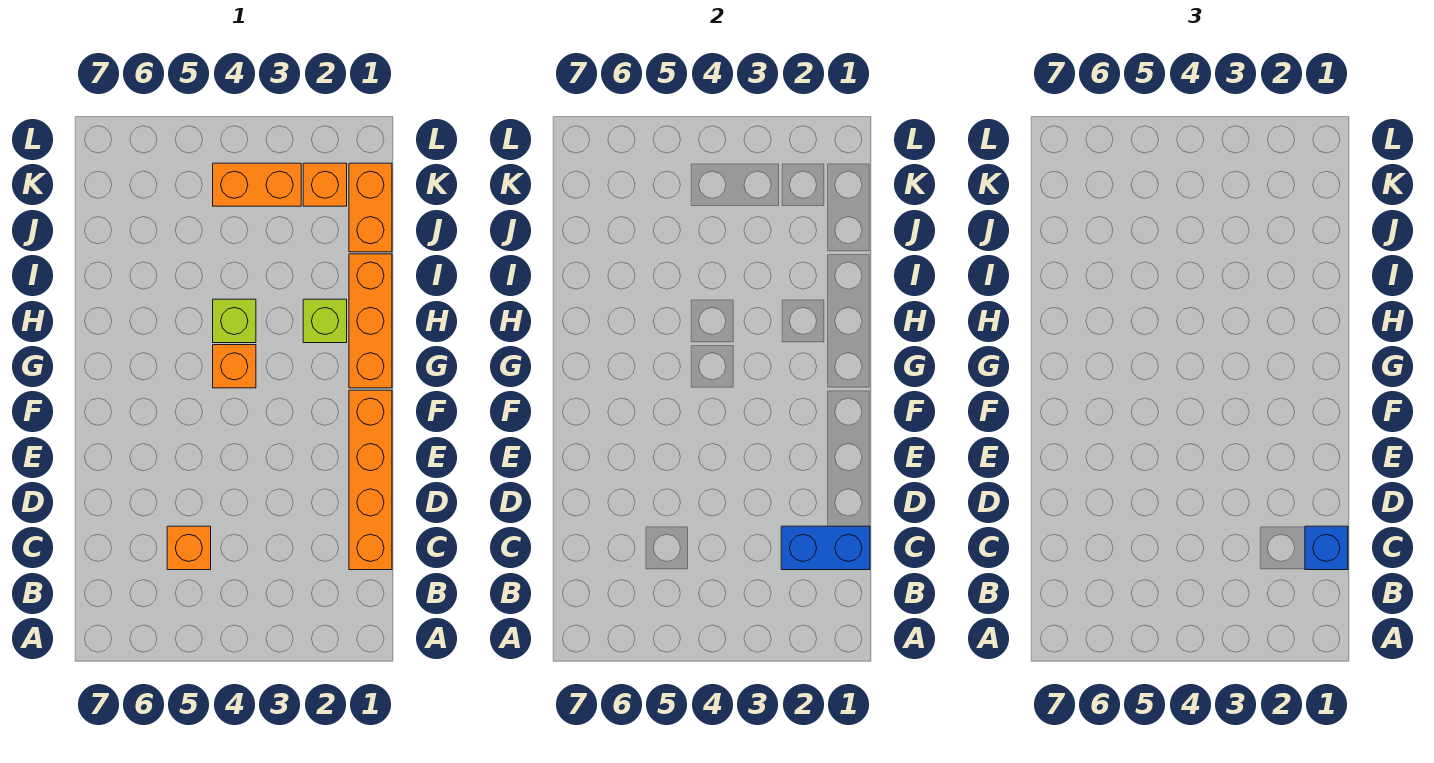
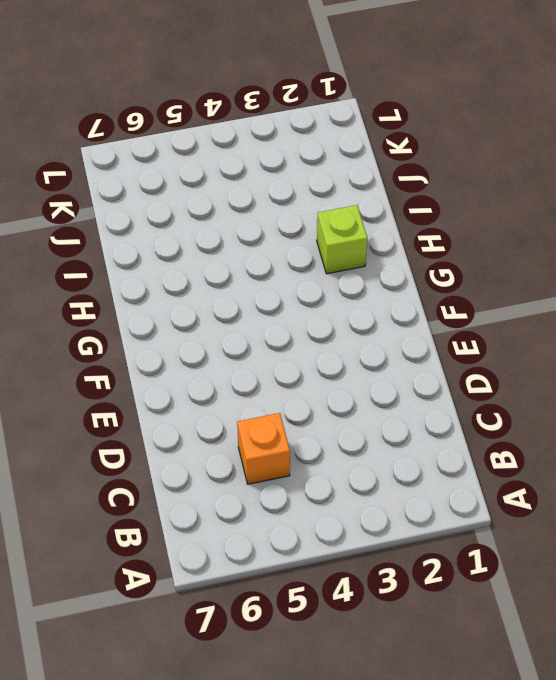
none -> orange 1x4 brick [349,390,392,570]
none -> orange 1x3 brick [349,254,392,388]

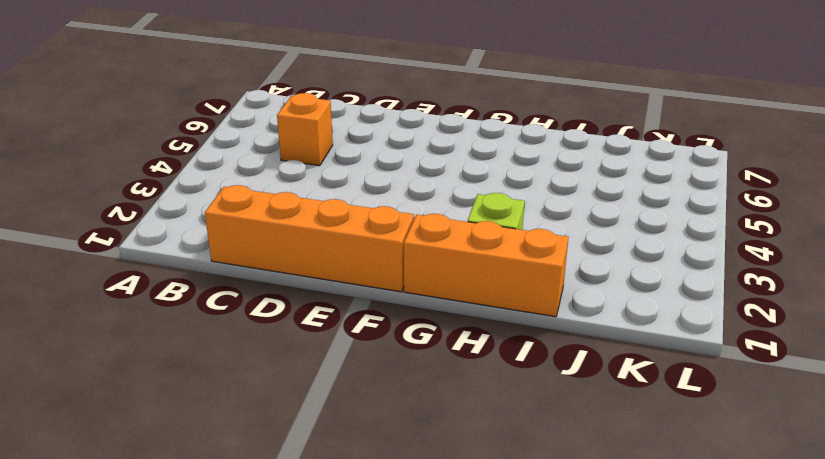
none -> orange 1x1 brick [213,345,256,388]
none -> lime 1x1 brick [213,299,256,343]

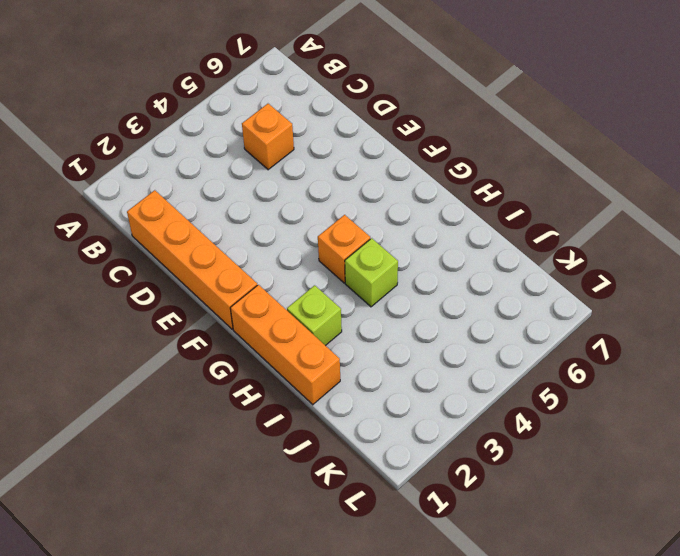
none -> orange 1x2 brick [349,163,392,252]
none -> orange 1x1 brick [303,163,347,206]

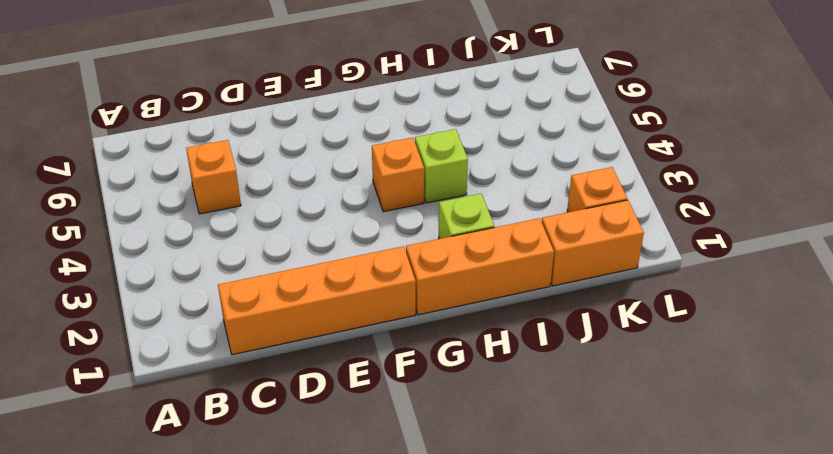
none -> orange 1x2 brick [213,163,301,206]
none -> blue 1x2 brick [781,526,870,570]

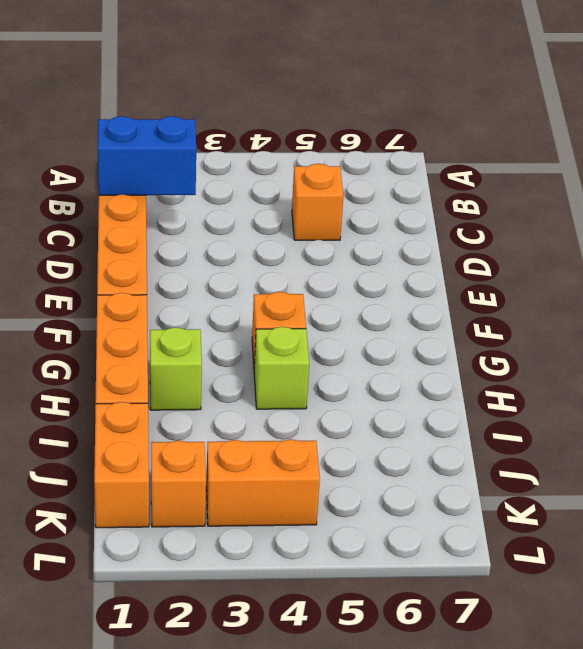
none -> blue 1x1 brick [1305,526,1348,570]

